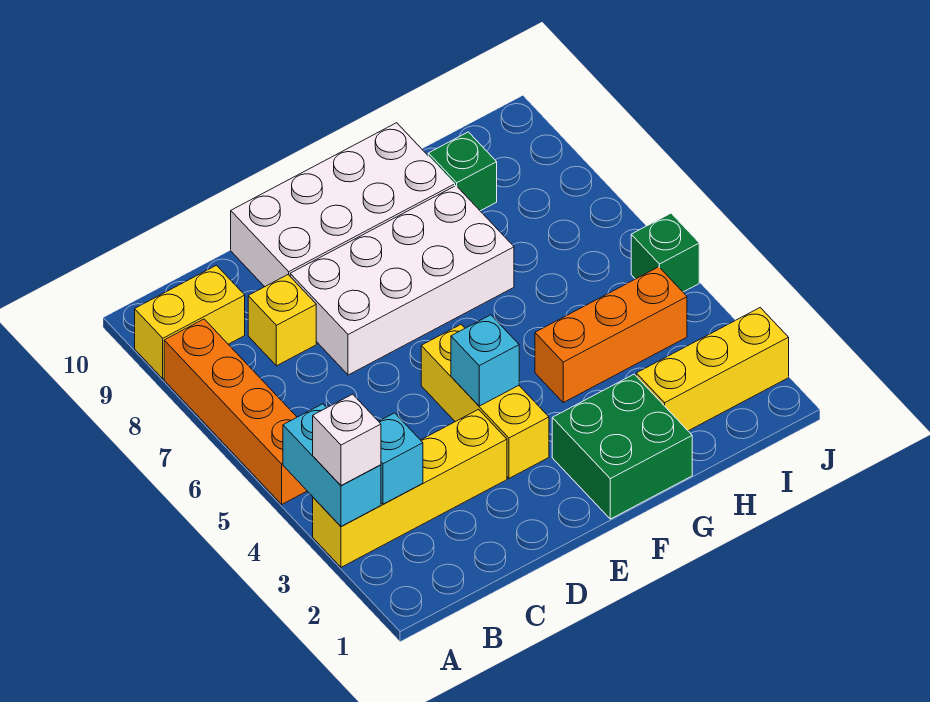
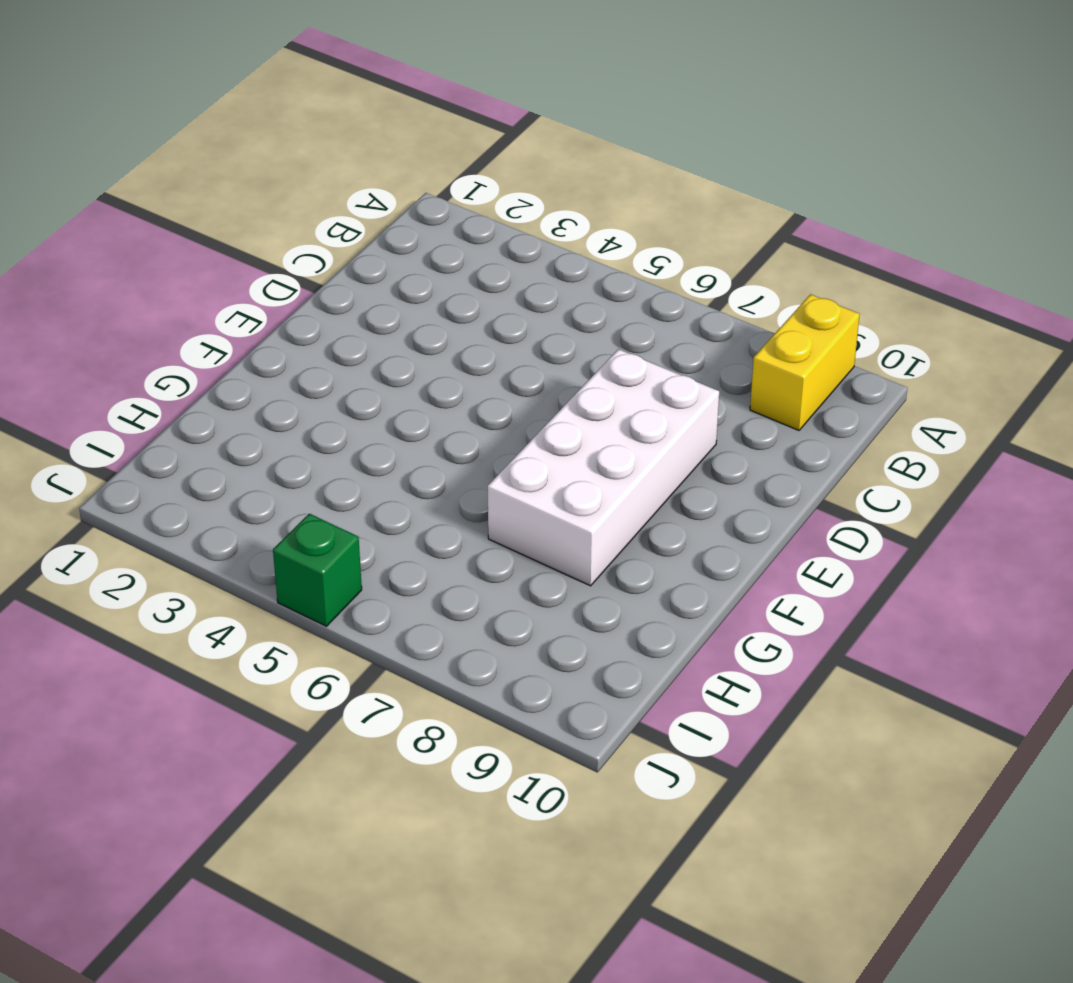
none -> yellow 1x4 brick [313,409,507,567]
none -> orange 1x4 brick [164,319,307,504]
none -> yellow 1x1 brick [248,275,316,366]

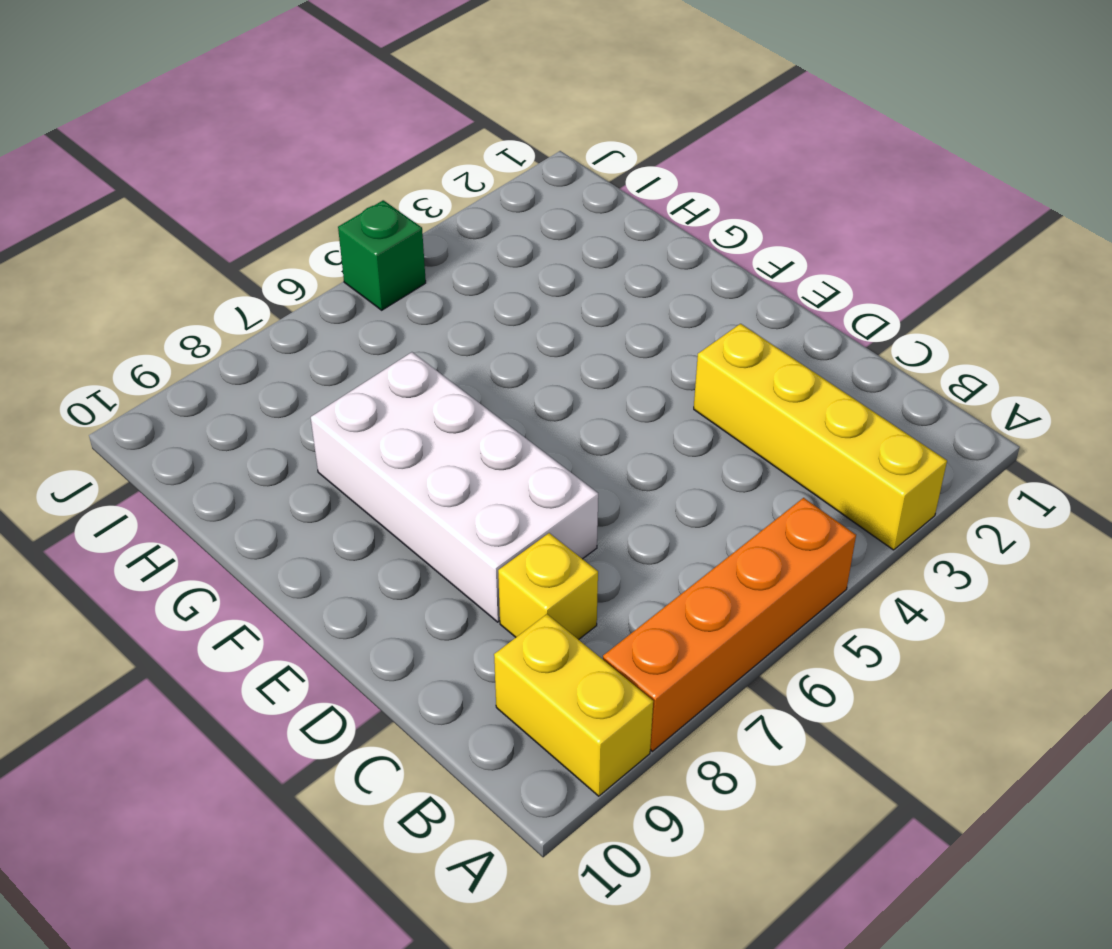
none -> white 2x4 brick [231,123,455,287]
none -> yellow 1x3 brick [421,325,549,478]
none -> green 2x2 brick [552,374,692,519]

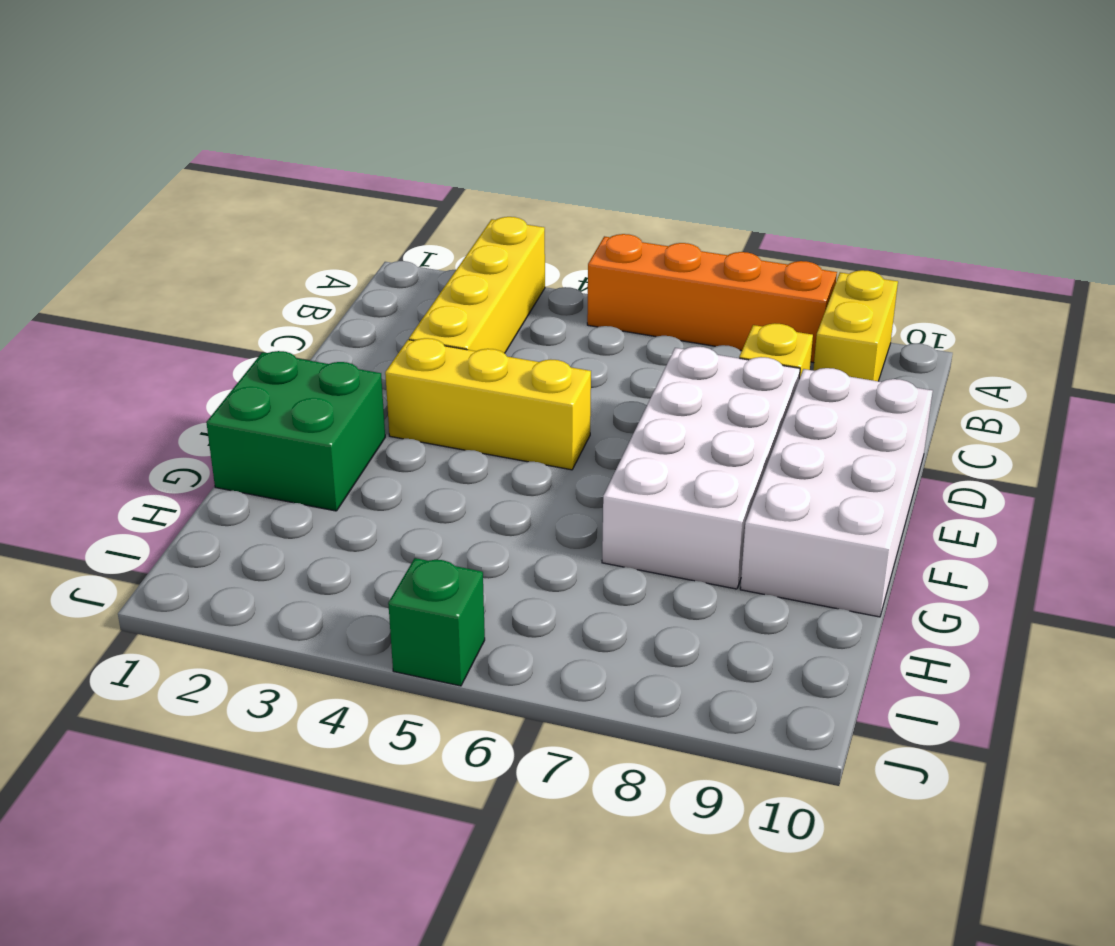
none -> orange 1x3 brick [535,267,687,402]
none -> yellow 1x3 brick [636,308,789,431]
none -> green 1x1 brick [428,132,497,211]

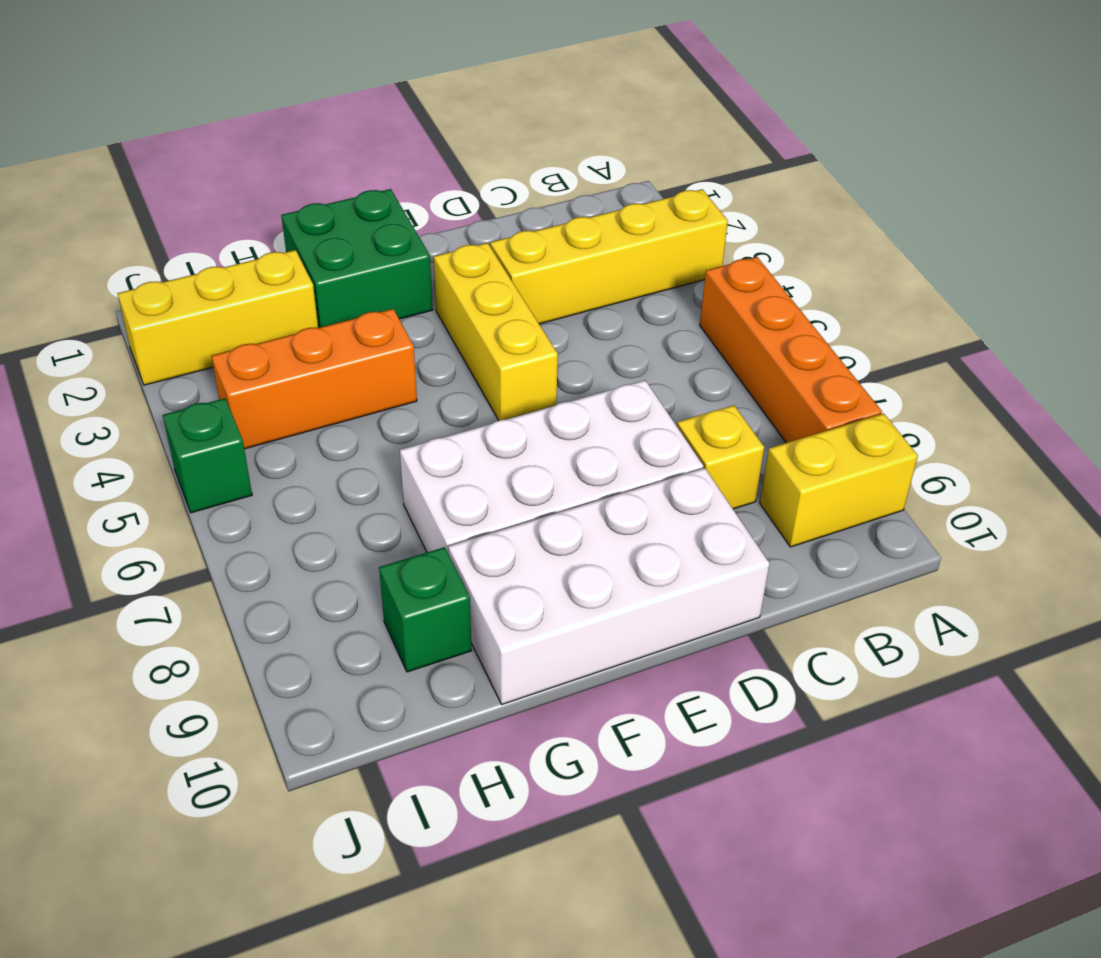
none -> cyan 1x2 brick [283,404,381,527]
none -> cyan 1x1 brick [379,413,423,504]
none -> cyan 1x1 brick [451,315,519,406]

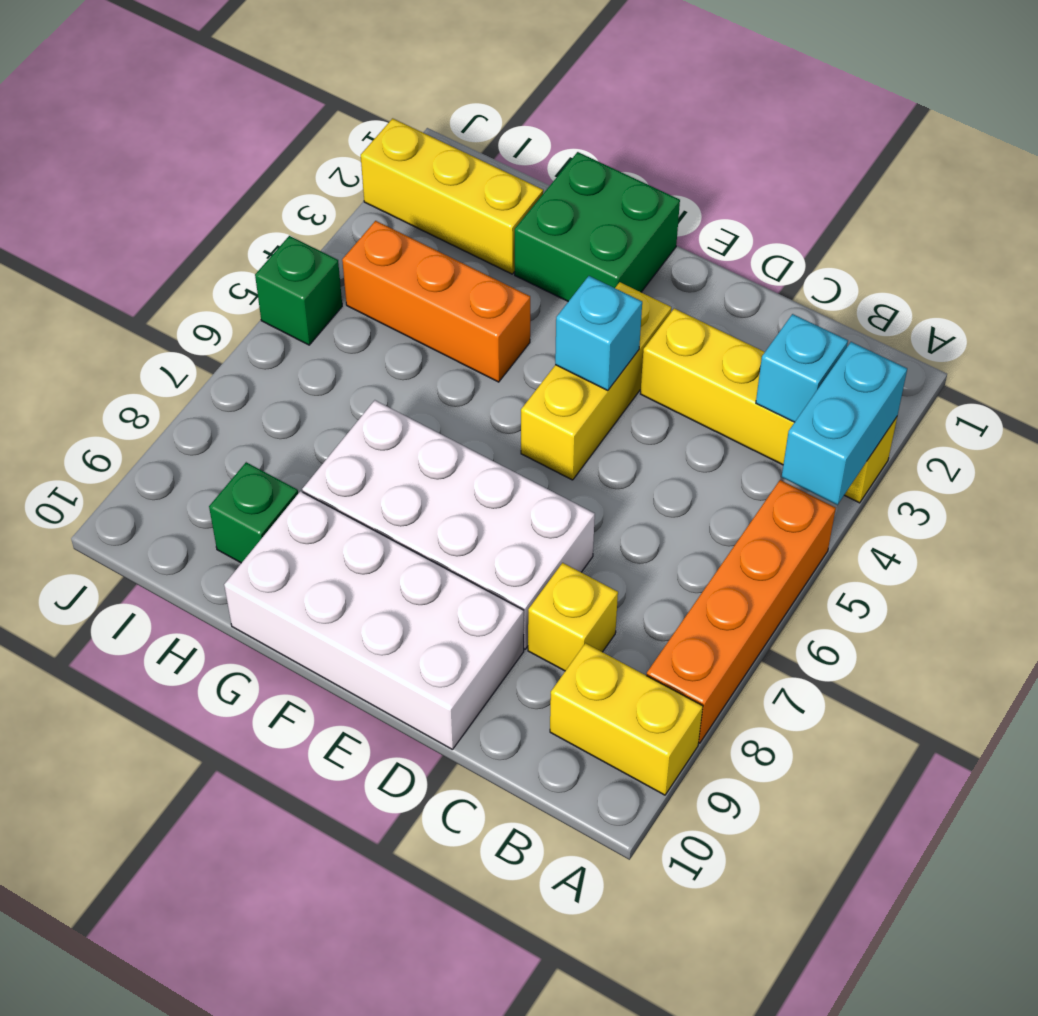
none -> white 1x1 brick [313,394,381,485]

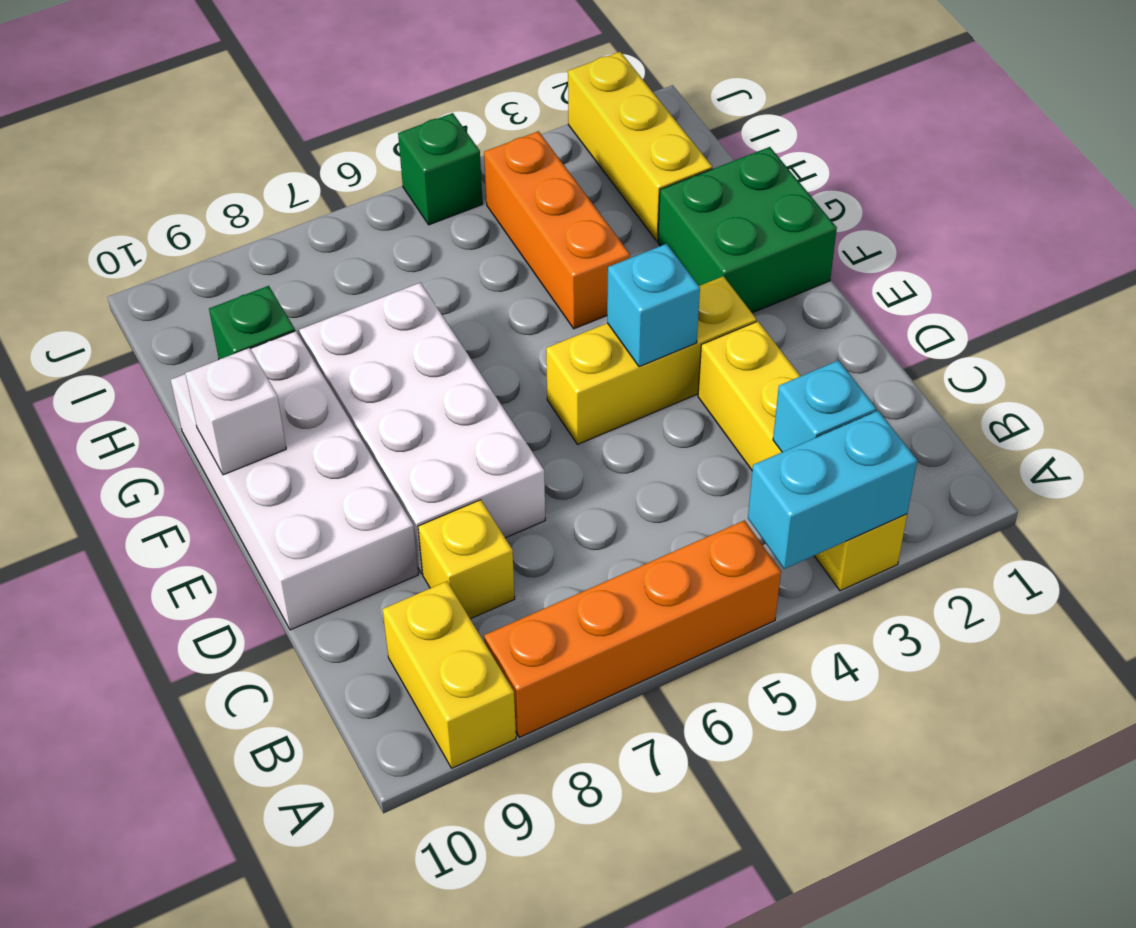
white 1x1 brick [185,348,286,475] -> white 1x1 brick moved to [313,394,381,485]

